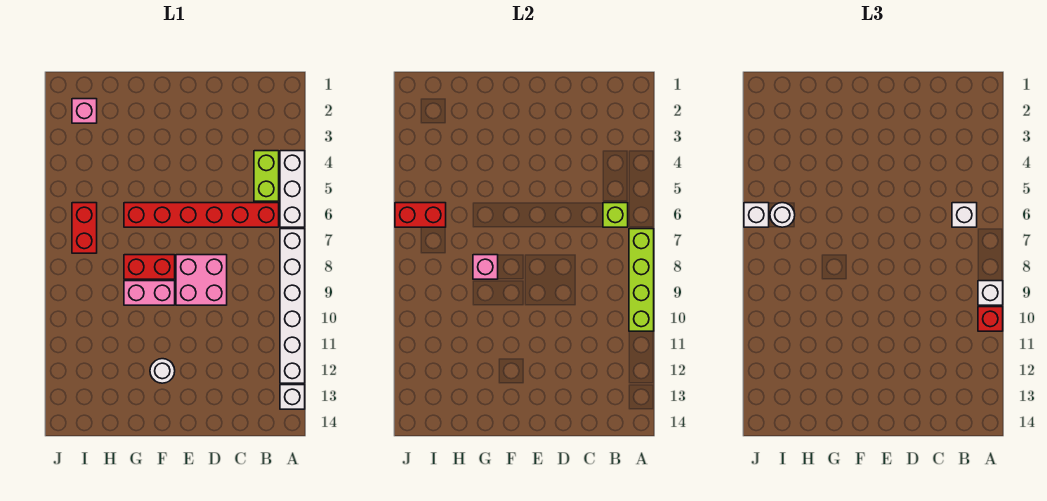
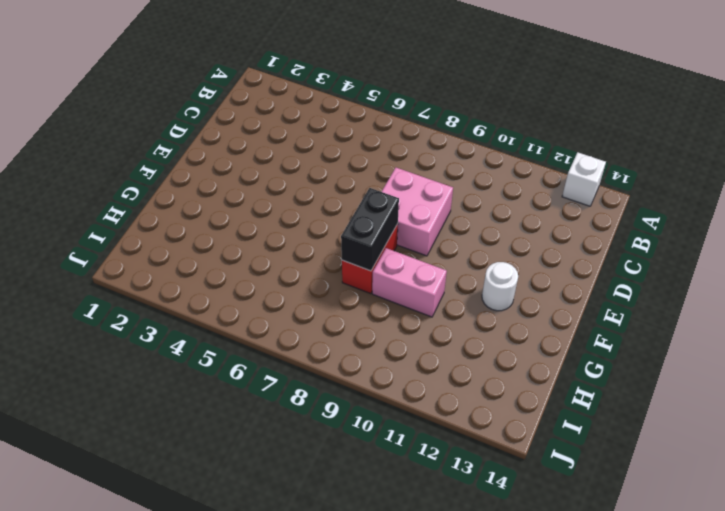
black 1x2 brick [341,188,399,271] -> pink 1x1 brick [473,255,498,279]
pink 1x2 brick [372,248,447,317] -> pink 1x2 brick turned to [124,281,175,305]
none -> white 1x3 brick [280,151,305,227]
none -> white 1x6 brick [280,229,305,383]
none -> lime 1x2 brick [254,151,279,201]

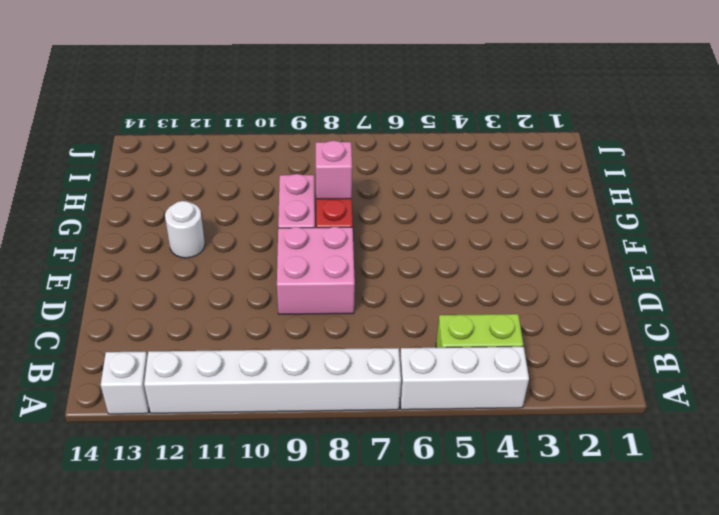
none -> red 1x6 brick [124,203,279,227]
none -> pink 1x1 brick [72,99,97,123]
none -> red 1x2 brick [72,203,97,253]

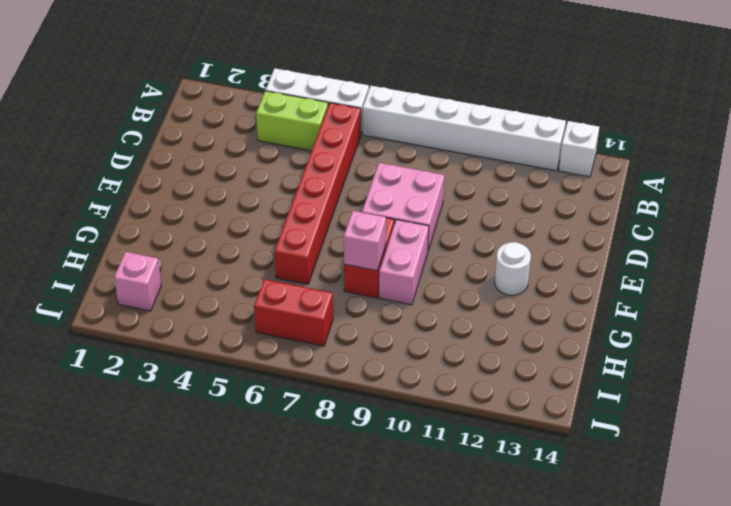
none -> lime 1x4 brick [629,229,654,331]
none -> lime 1x1 brick [603,203,628,227]
none -> red 1x2 brick [395,203,446,227]

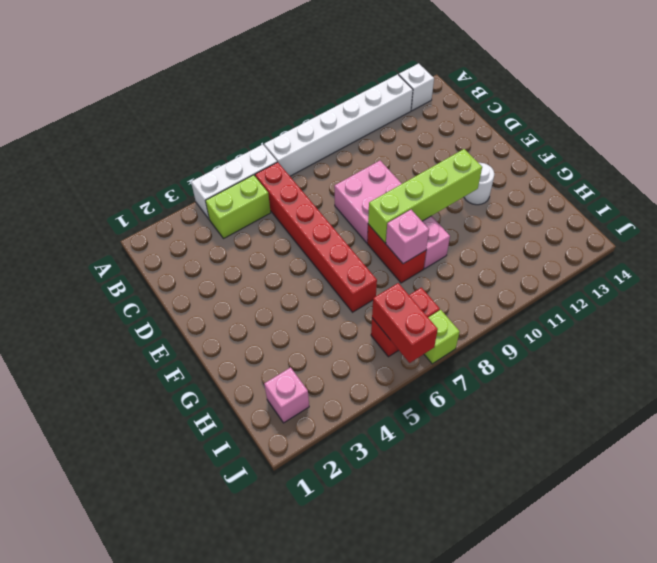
lime 1x4 brick [368,149,482,243] -> lime 1x4 brick moved to [629,229,654,331]
lime 1x1 brick [424,310,460,364] -> lime 1x1 brick moved to [603,203,628,227]
none -> white 1x1 brick [978,281,1003,305]
none -> red 1x1 brick [978,307,1003,331]
none -> white 1x1 brick [952,203,977,227]

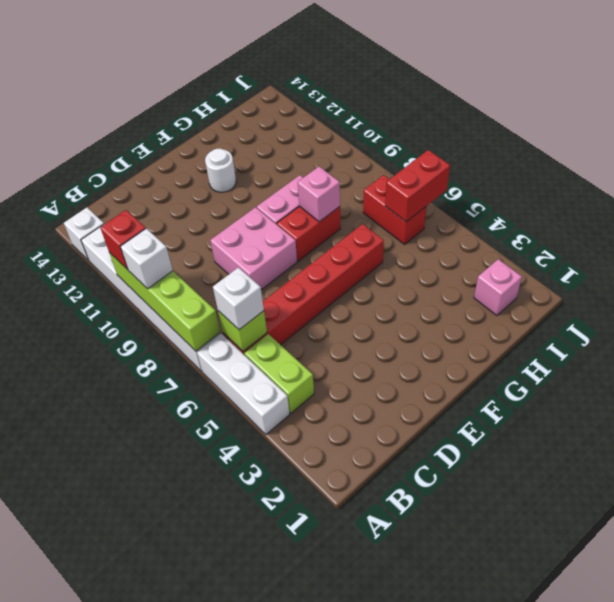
none -> white 1x1 round brick [770,203,795,227]
none -> white 1x1 brick [744,203,769,227]

